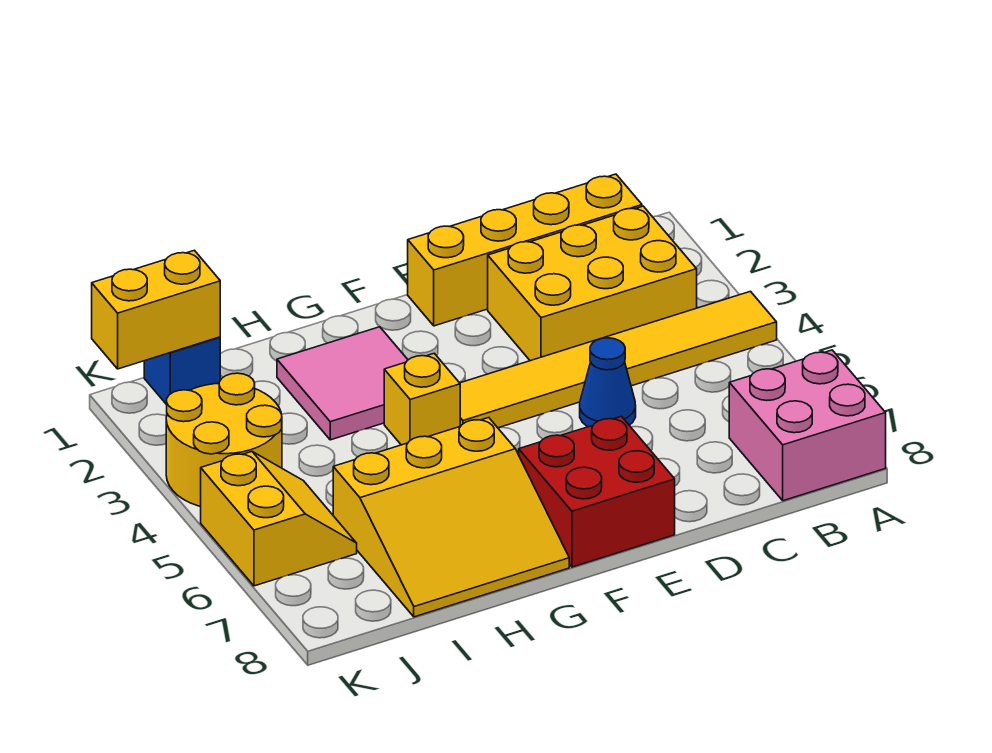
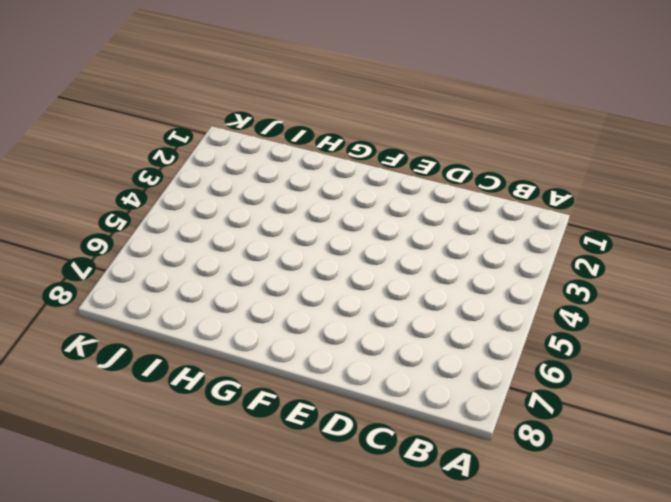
none -> yellow 1x6 tile [460,291,777,428]
none -> pink 2x2 brick [729,350,886,501]
none -> yellow 1x4 brick [408,174,642,326]

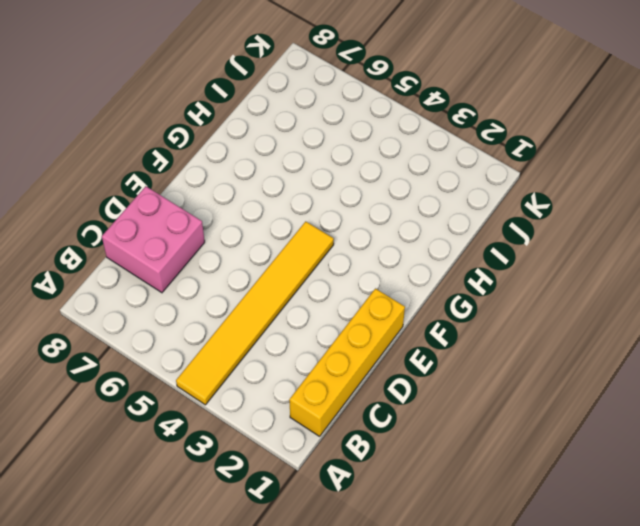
pink 2x2 brick [102,186,205,293] -> pink 2x2 brick moved to [729,350,886,501]
none -> yellow 2x3 brick [488,206,697,361]
none -> blue 1x1 cone [580,338,636,427]
none -> red 2x2 brick [519,416,675,567]

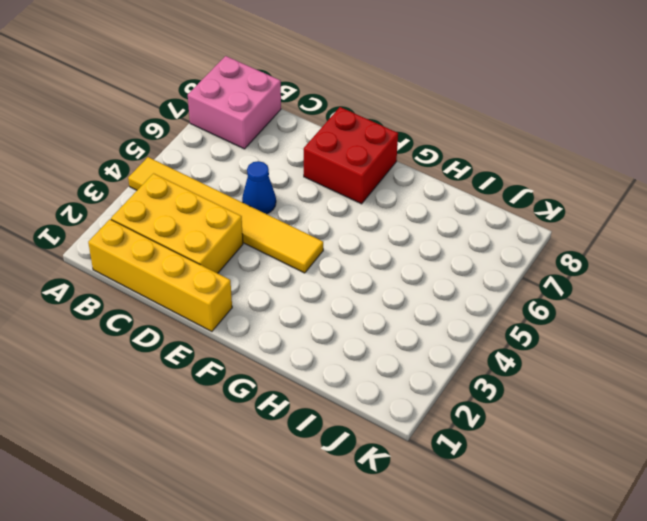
none -> pink 2x2 tile [277,327,408,440]
none -> yellow 1x1 brick [384,353,460,445]
none -> yellow 3x3 slope [333,418,569,617]

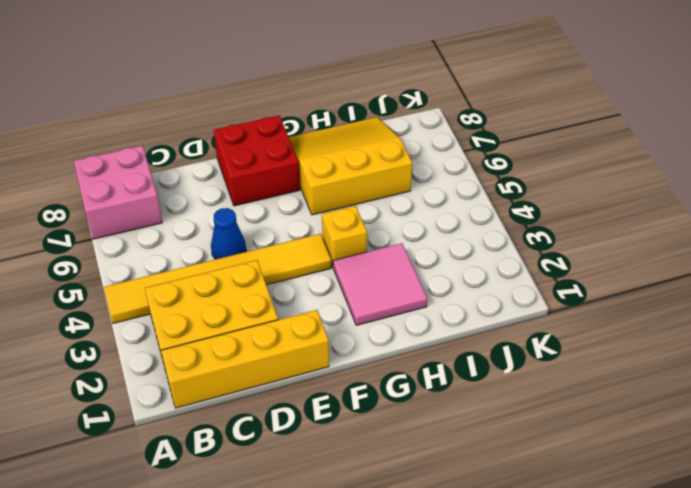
none -> blue 1x1 brick [144,337,220,405]
none -> yellow 2x2 round brick [166,373,282,506]
none -> yellow 2x2 slope [201,452,357,586]

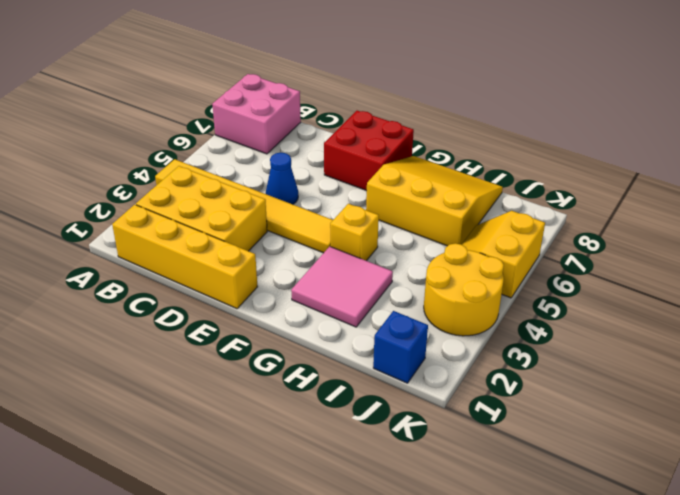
none -> yellow 1x2 brick [92,250,220,369]

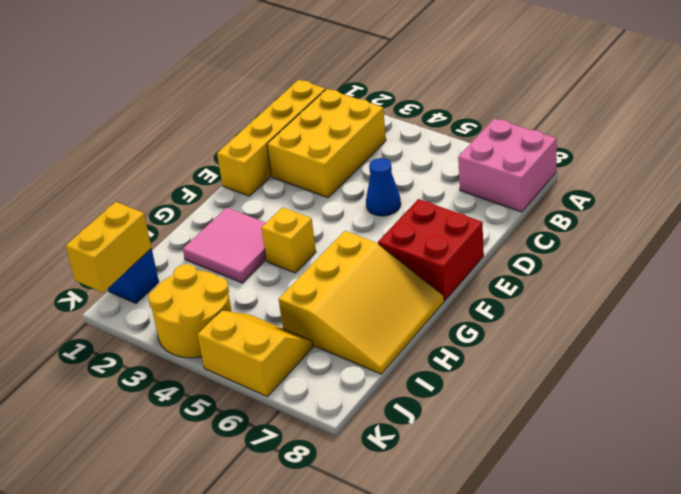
none -> yellow 1x6 tile [460,291,777,428]

